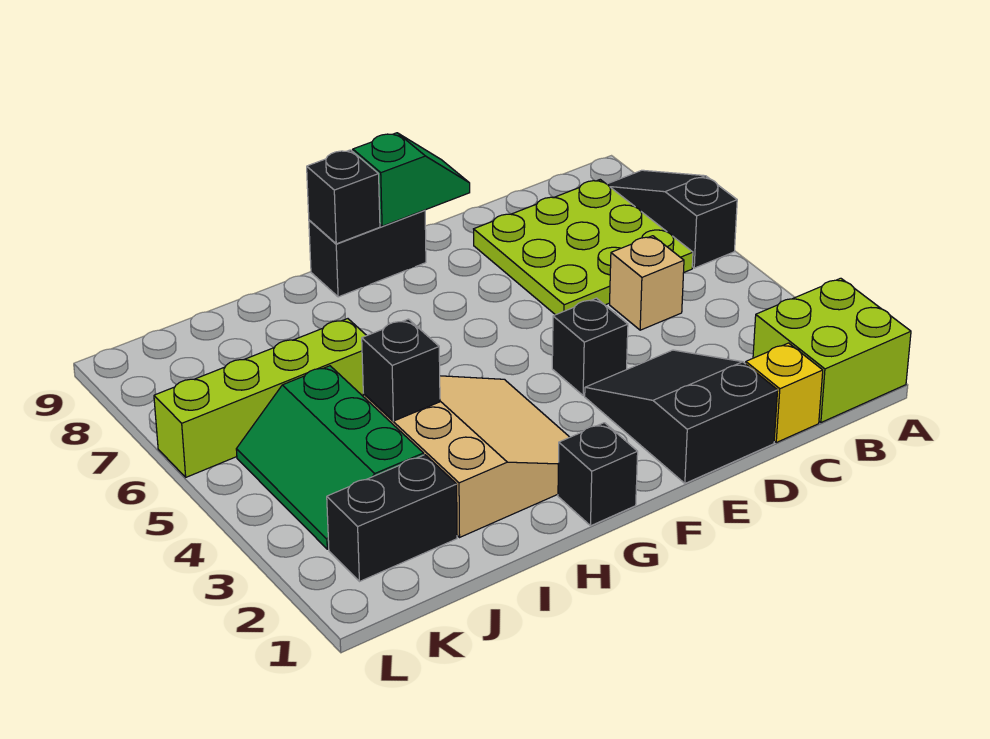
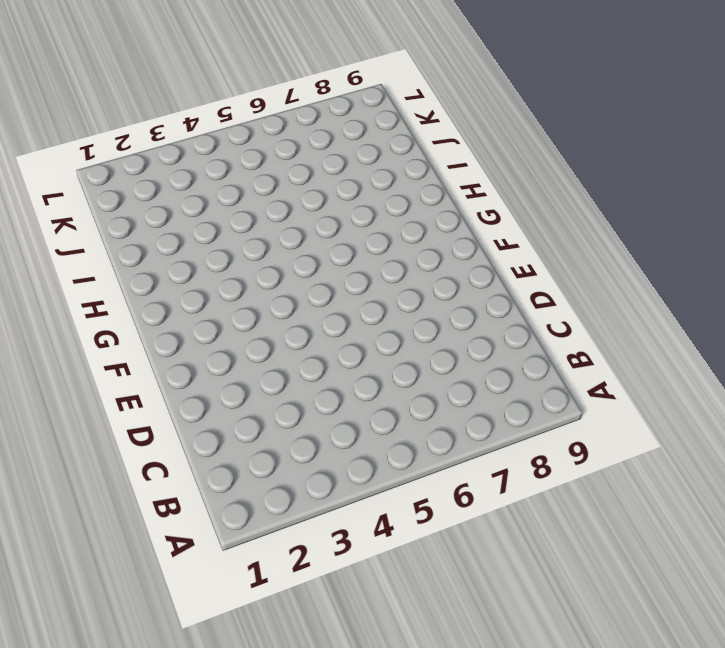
none -> lime 2x2 brick [753,278,911,422]
none -> black 1x3 slope [608,170,737,268]
none -> lime 3x3 plate [474,180,693,315]

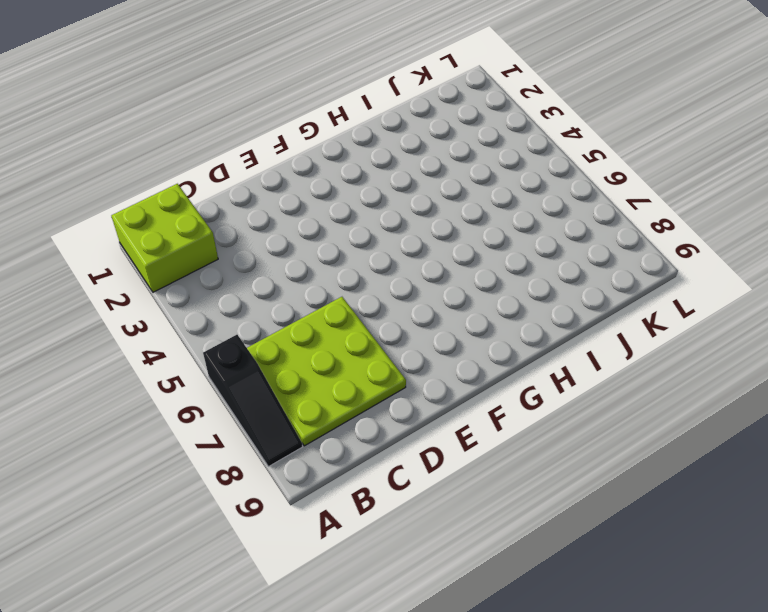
none -> yellow 1x1 brick [746,343,823,442]
none -> tan 1x1 brick [610,236,684,330]
none -> black 2x3 slope [585,350,778,483]

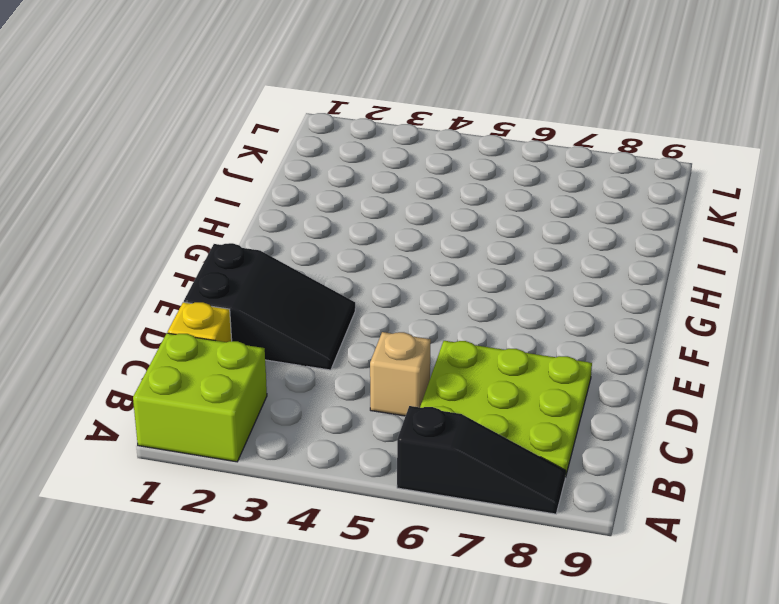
none -> black 1x1 brick [552,298,628,396]
none -> black 1x2 brick [309,210,426,297]
none -> black 1x1 brick [558,423,638,526]

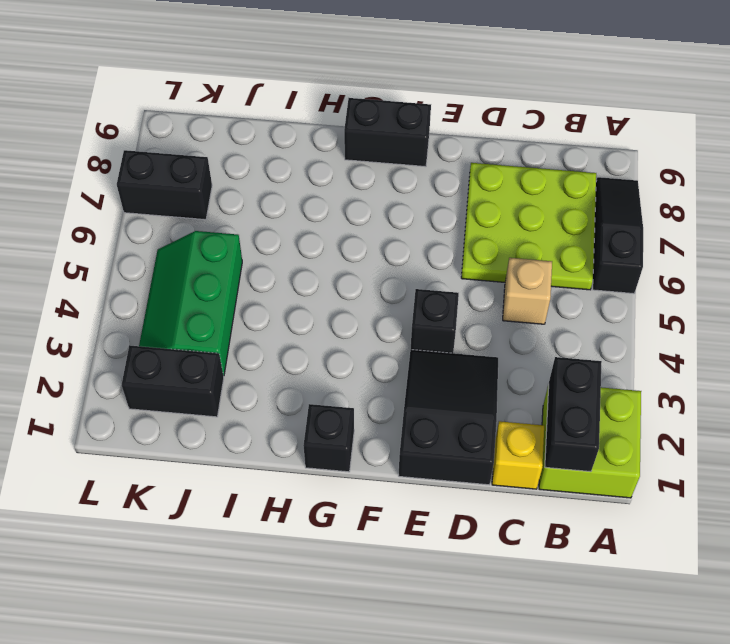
black 1x2 brick [545,357,602,472] -> none
black 1x2 brick [117,150,212,220] -> none
none -> tan 3x3 slope [363,376,570,537]
none -> lime 1x4 brick [154,319,367,477]
none -> green 1x2 slope [353,133,470,226]

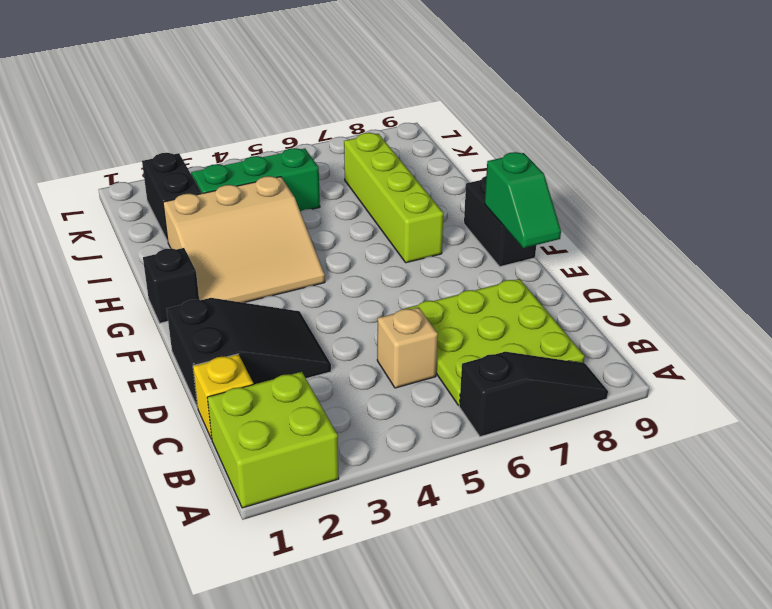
lime 1x4 brick [344,133,443,263] -> lime 1x4 brick moved to [154,319,367,477]
none -> black 1x1 brick [552,298,628,396]
none -> black 1x1 brick [307,150,380,244]
none -> black 1x1 brick [362,319,440,421]

